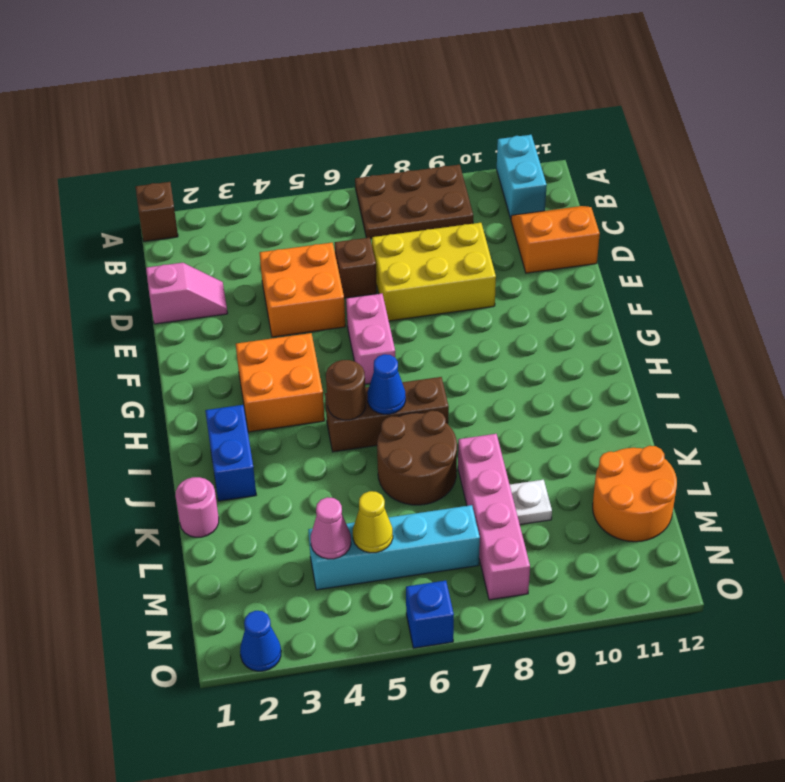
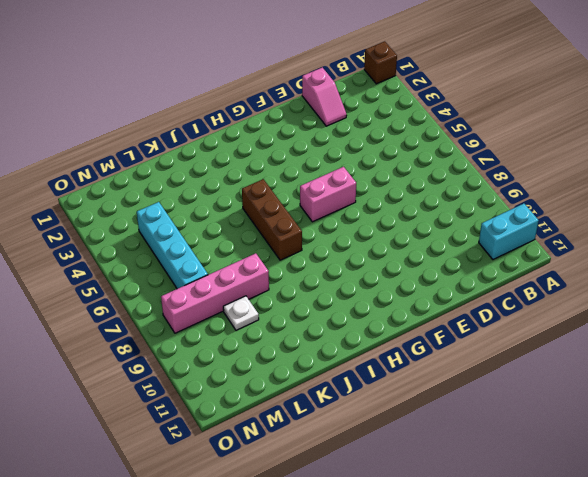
none -> brown 2x3 plate [355,165,473,238]
none -> orange 2x2 slope [511,206,600,273]
none -> orange 2x2 brick [260,243,345,337]

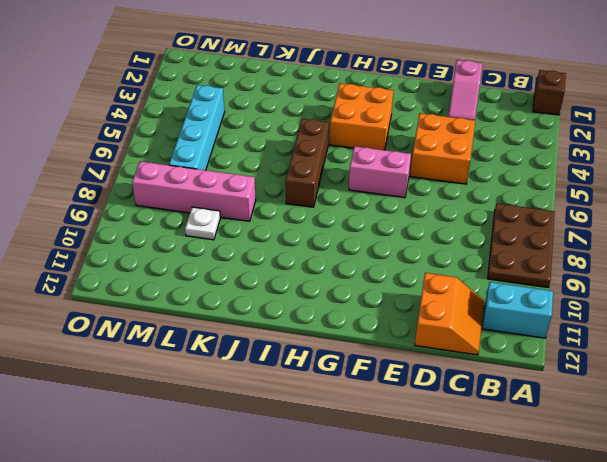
none -> brown 1x1 brick [335,237,377,298]
none -> yellow 2x3 brick [372,223,496,321]
none -> blue 1x2 brick [205,405,256,501]

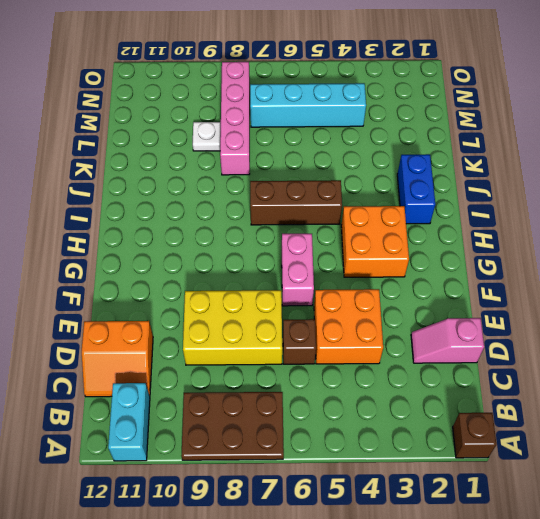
none -> brown 2x2 round brick [377,411,457,505]
none -> pink 1x1 round brick [175,477,219,537]
none -> orange 2x2 round brick [593,446,677,542]

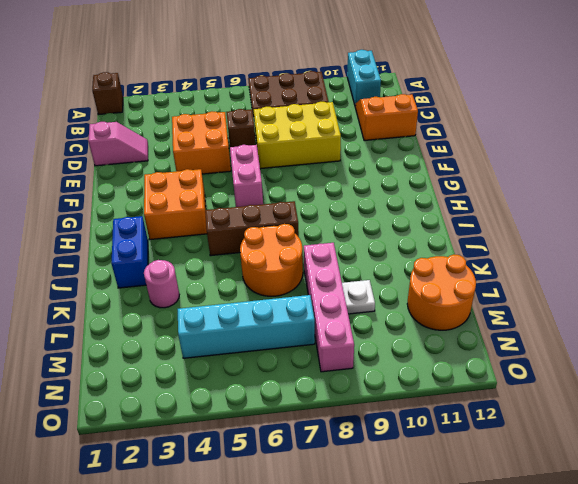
orange 2x2 round brick [240,224,303,296] -> brown 2x2 round brick [377,411,457,505]
pink 1x1 round brick [144,260,179,308] -> pink 1x1 round brick moved to [175,477,219,537]
none -> blue 1x1 cone [240,611,281,671]
none -> blue 1x1 brick [406,581,454,648]
none -> brown 1x1 round brick [326,360,366,420]

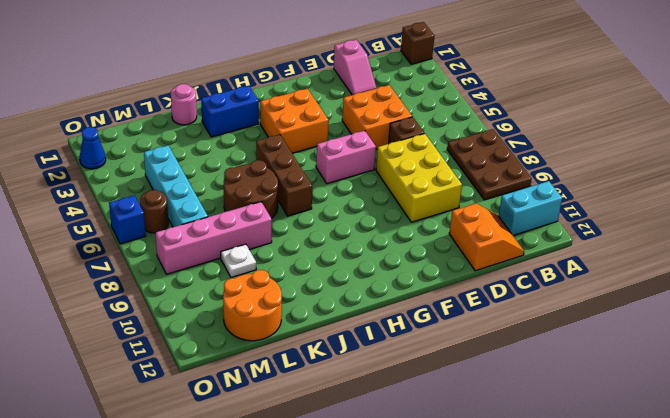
brown 1x1 round brick [140,190,168,233] -> brown 1x1 round brick moved to [326,360,366,420]
none -> blue 1x1 cone [367,354,406,414]
none -> pink 1x1 cone [311,497,351,559]
none -> yellow 1x1 cone [353,491,393,553]

